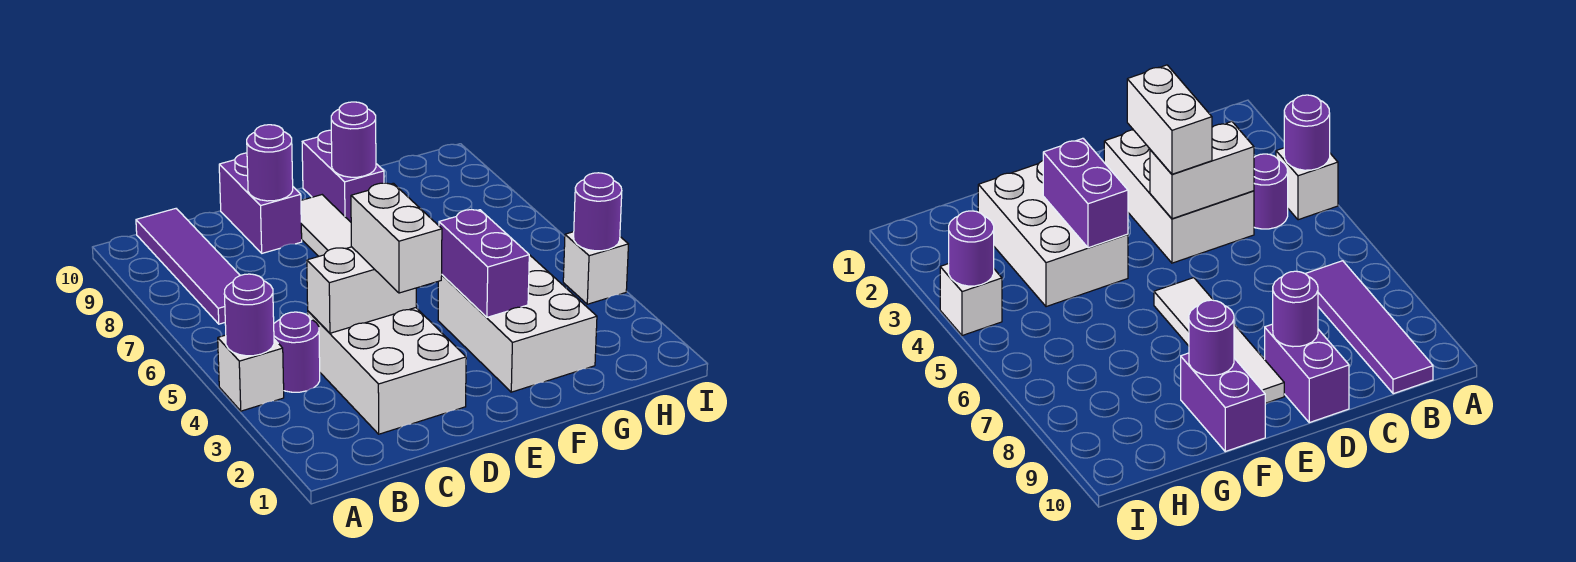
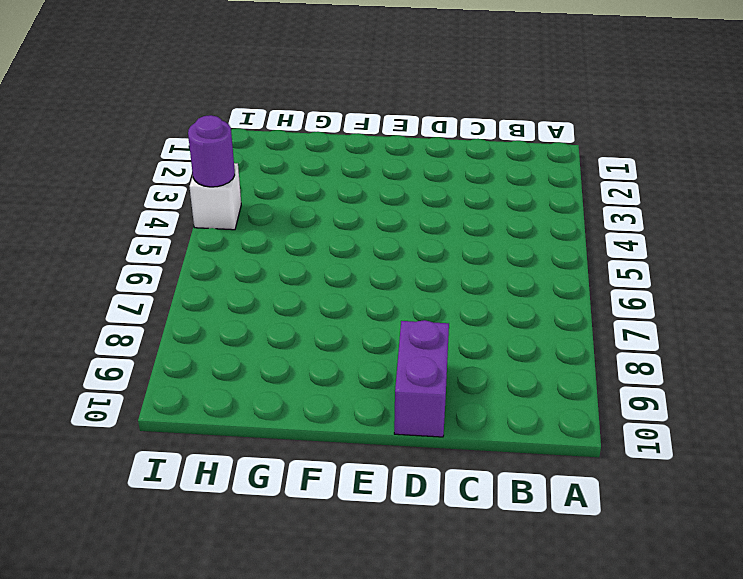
none -> white 1x1 brick [218,335,284,411]
none -> purple 1x1 round brick [274,312,320,392]
none -> purple 1x4 tile [136,209,240,324]

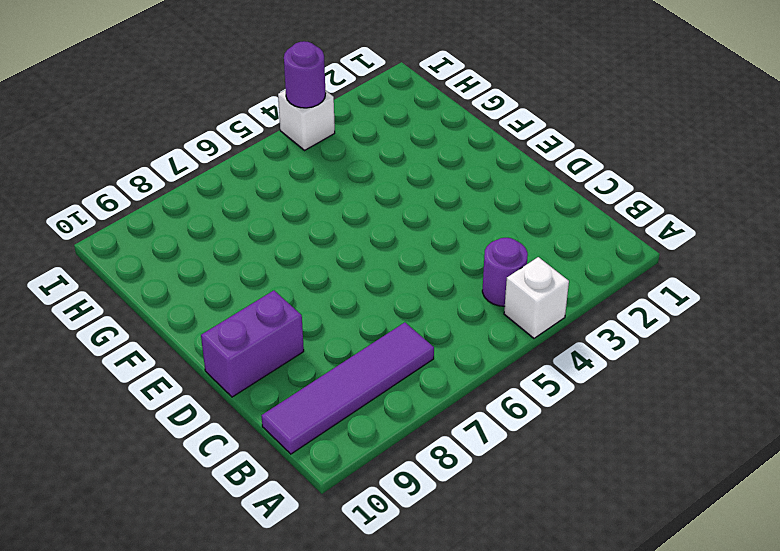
none -> white 2x3 brick [308,308,466,434]
none -> white 1x4 tile [301,195,351,256]
none -> white 2x3 brick [438,255,597,392]

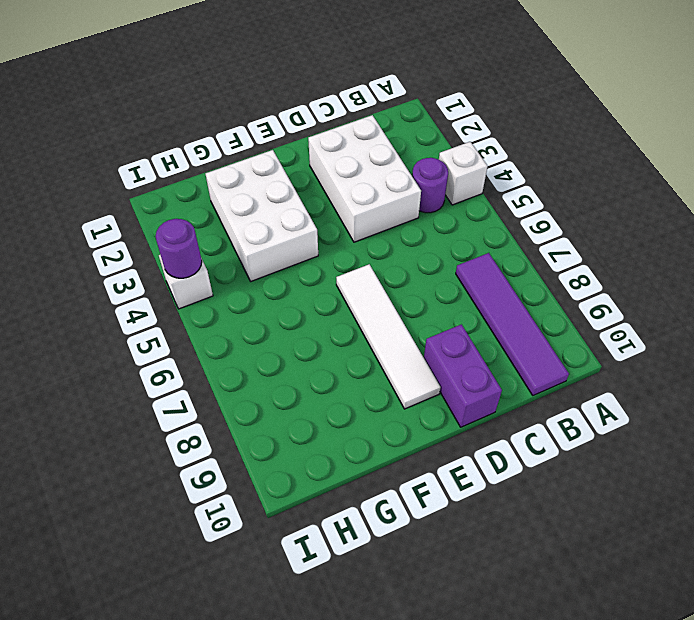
none -> purple 1x2 brick [302,130,384,222]
none -> purple 1x1 round brick [224,274,274,356]
none -> white 1x2 brick [307,247,416,333]

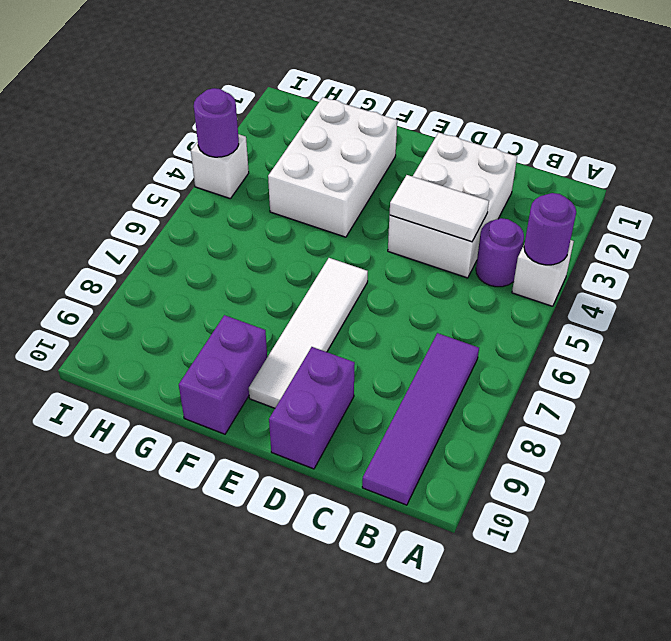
white 1x2 tile [390,175,489,242] -> white 1x2 brick [307,247,416,333]
none -> purple 1x1 round brick [247,125,293,201]
none -> purple 1x2 brick [439,210,529,317]
none -> purple 1x1 round brick [331,102,376,177]

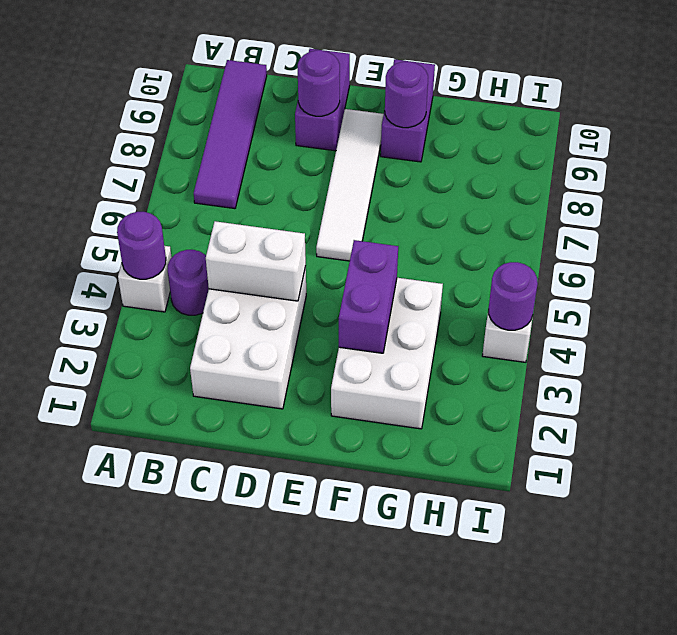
none -> white 1x2 brick [351,183,442,293]

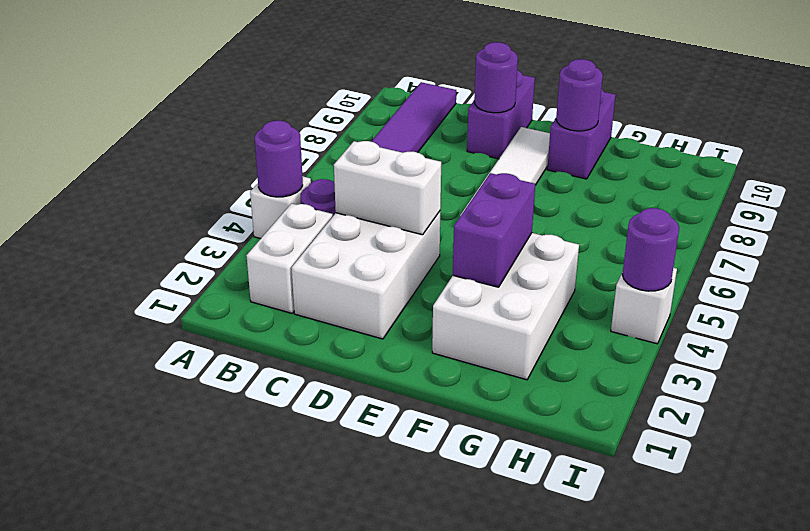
white 1x2 brick [246,204,333,313] -> white 1x2 brick moved to [351,183,442,293]

